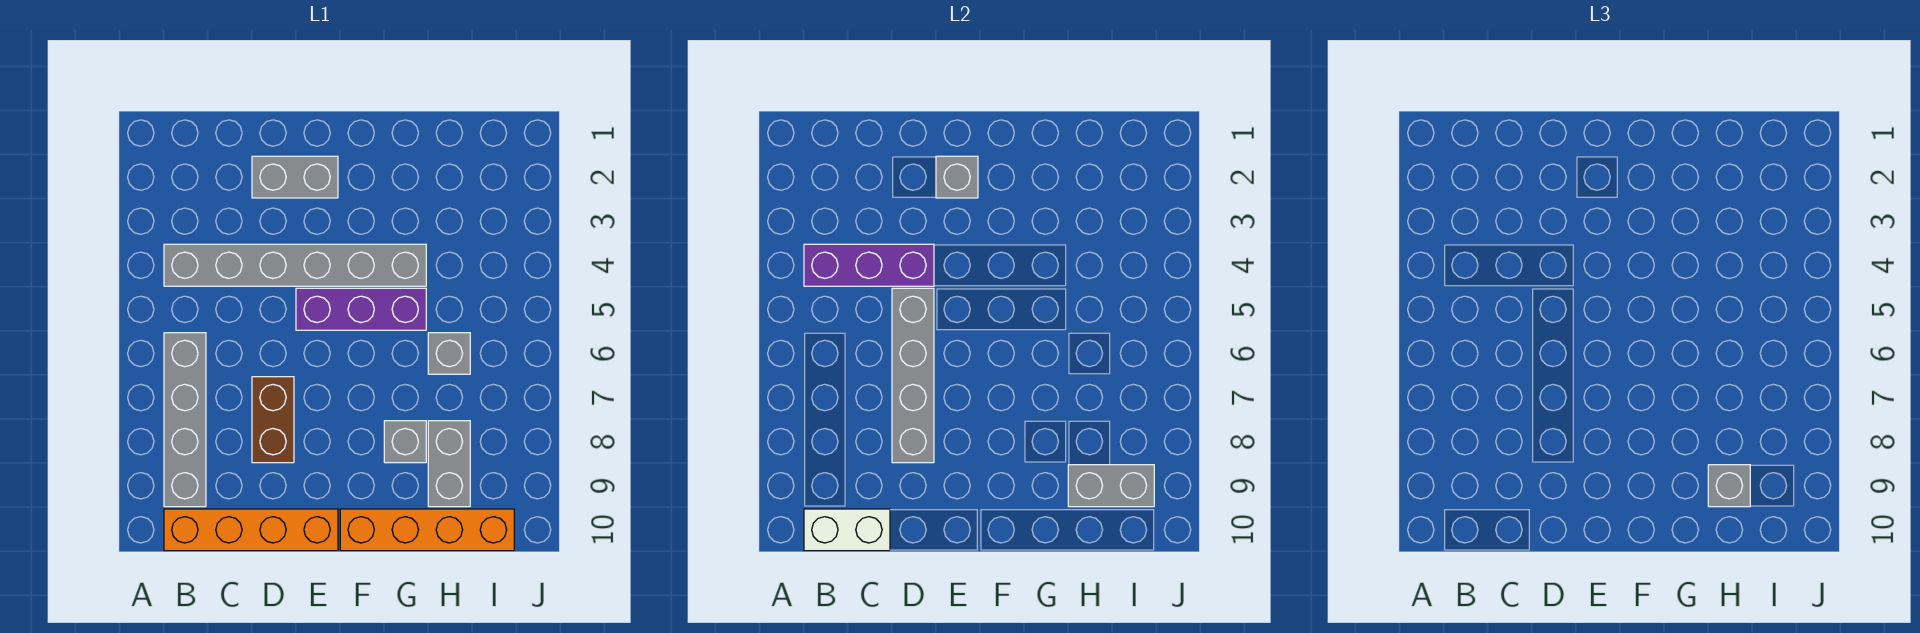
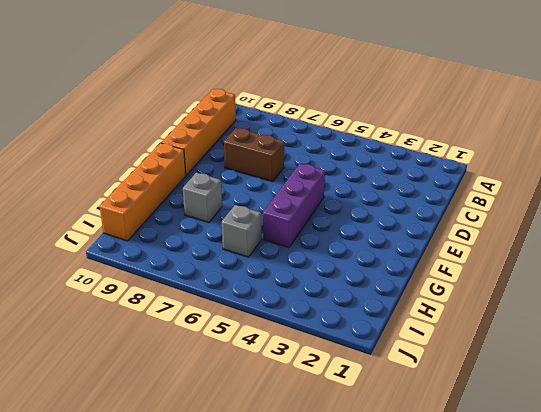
none -> grey 1x6 brick [164,244,426,286]
none -> grey 1x4 brick [164,333,206,507]
none -> grey 1x2 brick [252,156,338,198]

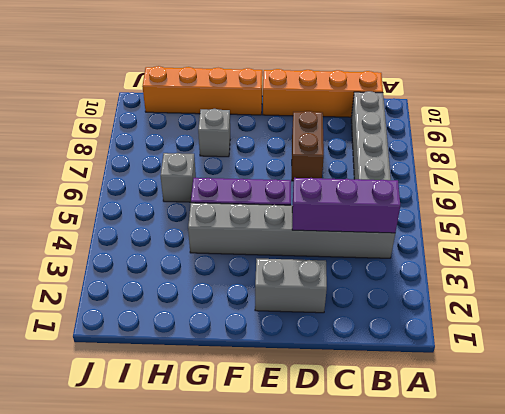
none -> grey 1x2 brick [428,421,470,507]
none -> white 1x2 brick [804,509,890,551]
none -> grey 1x4 brick [892,288,934,463]

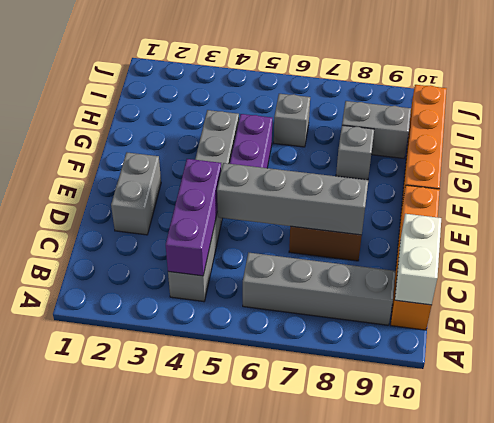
none -> grey 1x1 brick [936,156,978,198]
none -> grey 1x2 brick [1068,465,1154,507]
none -> grey 1x1 brick [1708,465,1750,507]

